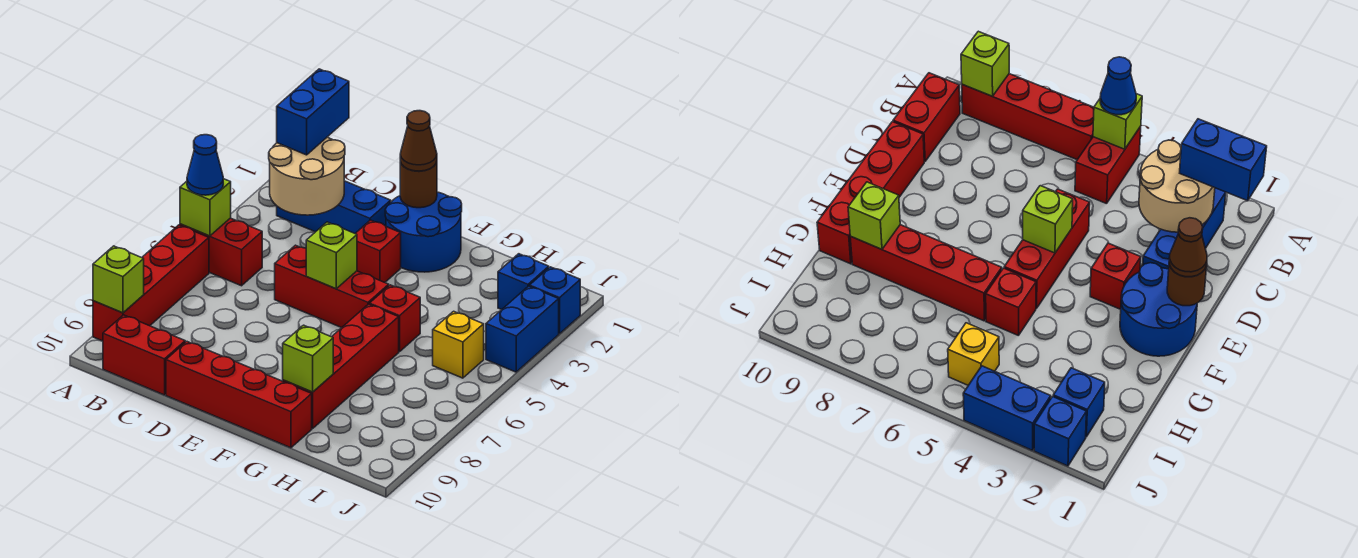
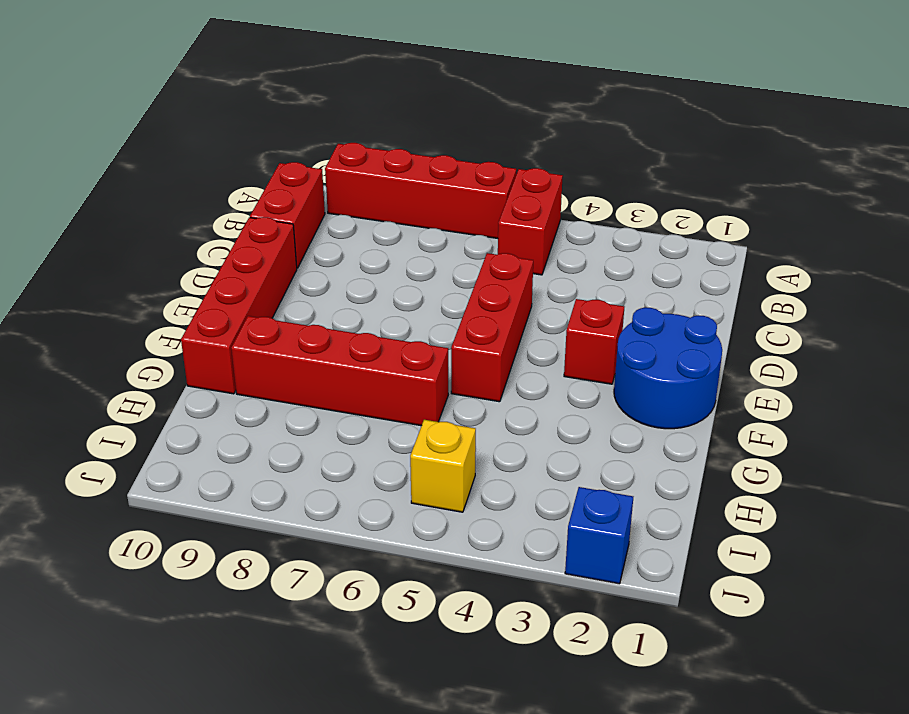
none -> blue 1x3 brick [277,181,391,233]
none -> red 1x1 brick [370,285,420,352]
none -> blue 1x1 brick [498,254,549,310]

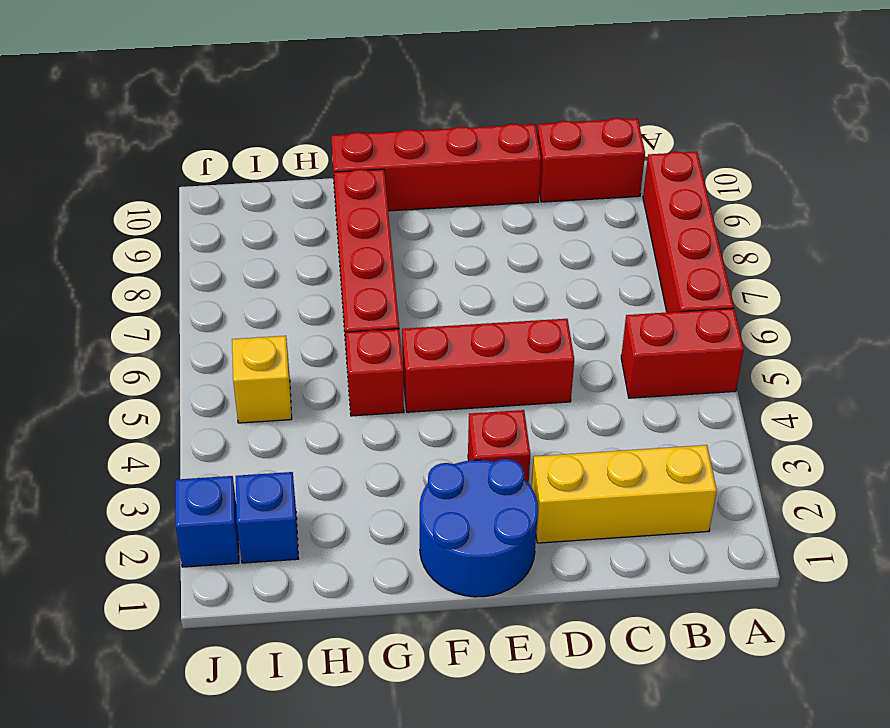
yellow 1x3 brick [532,445,717,543] -> blue 1x3 brick [277,181,391,233]
none -> blue 1x2 brick [486,286,559,372]
none -> lime 1x1 brick [180,179,231,236]
none -> lime 1x1 brick [93,246,144,313]

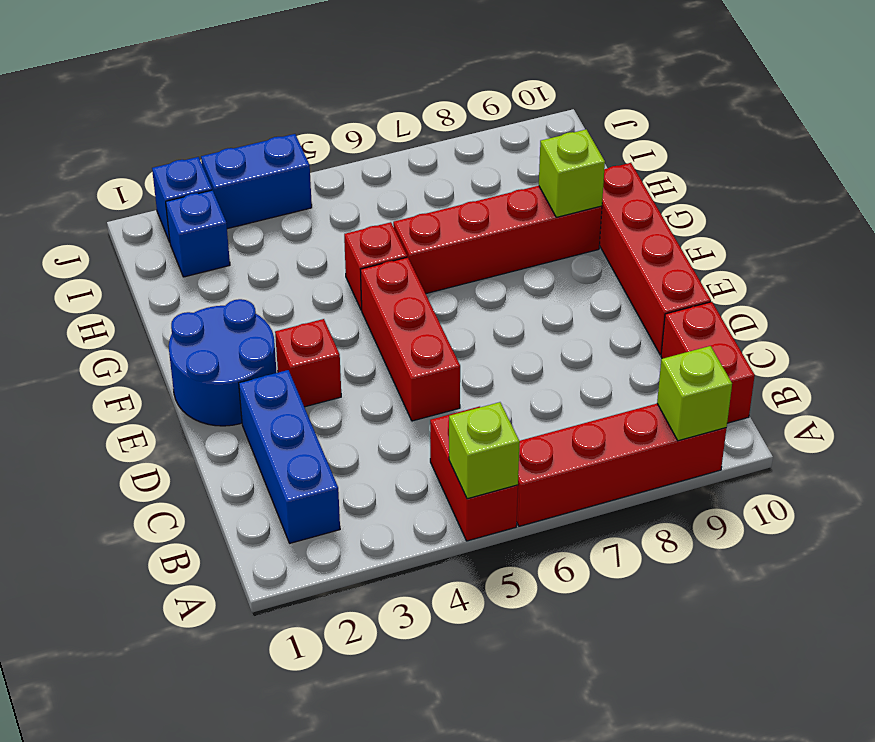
none -> yellow 1x1 brick [433,311,484,378]
none -> tan 2x2 round brick [269,137,345,215]
none -> brown 1x1 round brick [400,161,437,208]

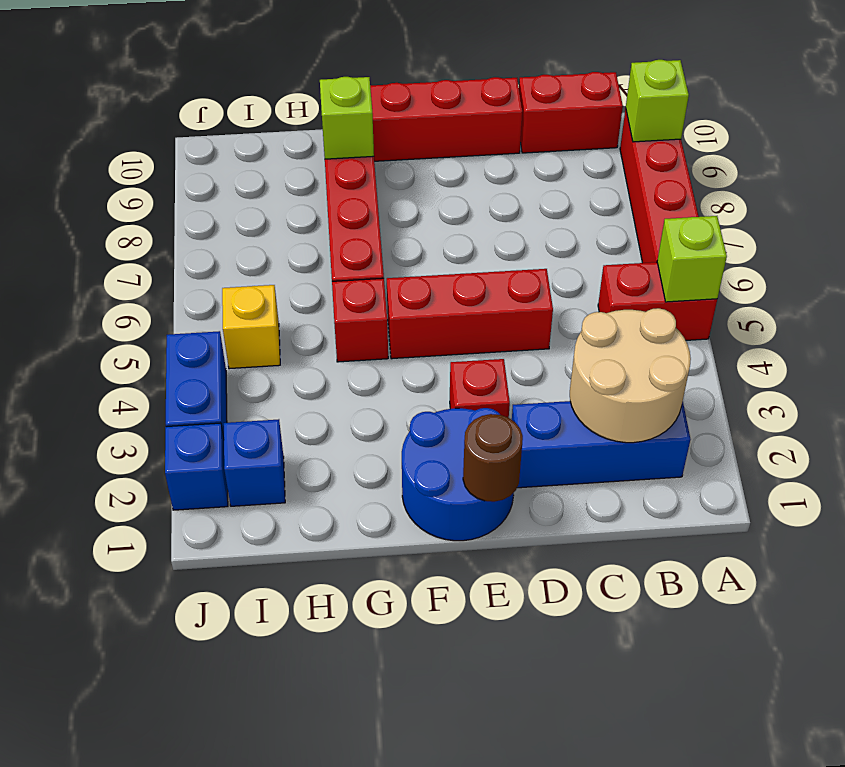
none -> lime 1x1 brick [306,222,357,289]
none -> blue 1x1 cone [187,135,223,195]
none -> blue 1x2 brick [277,69,349,155]

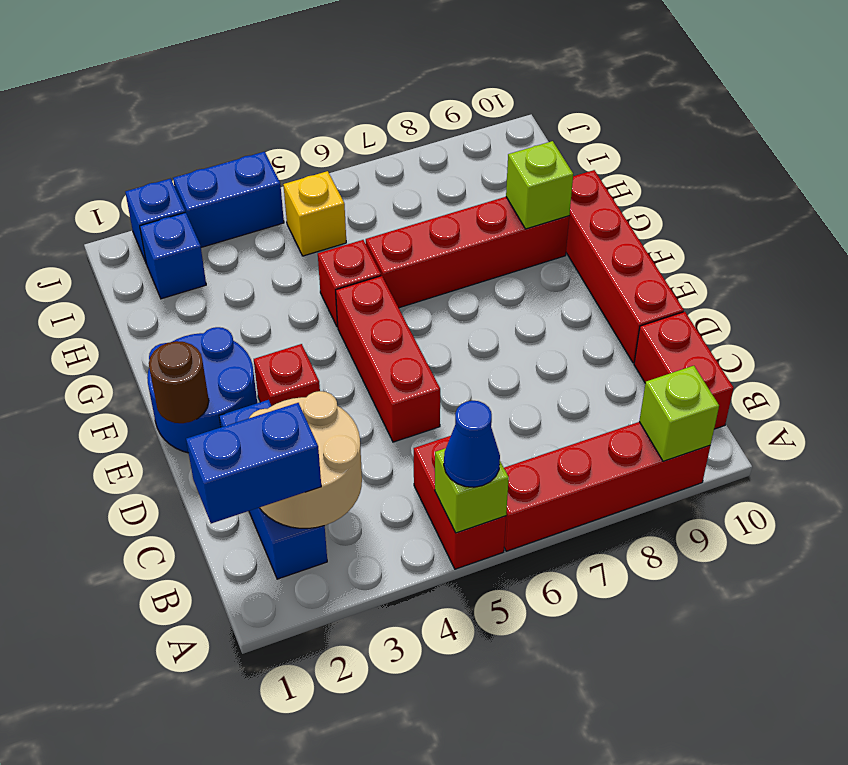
none -> lime 1x1 brick [306,222,357,289]
none -> brown 1x1 cone [400,111,437,171]

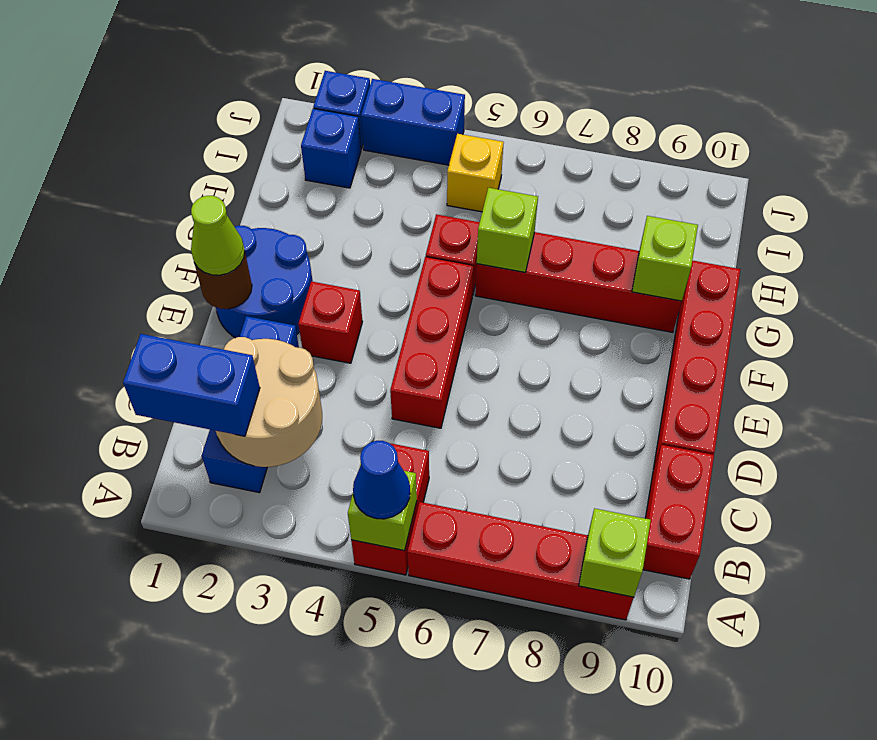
lime 1x1 cone [191,196,245,275] -> brown 1x1 cone [400,111,437,171]
lime 1x1 brick [477,188,538,272] -> lime 1x1 brick moved to [306,222,357,289]

